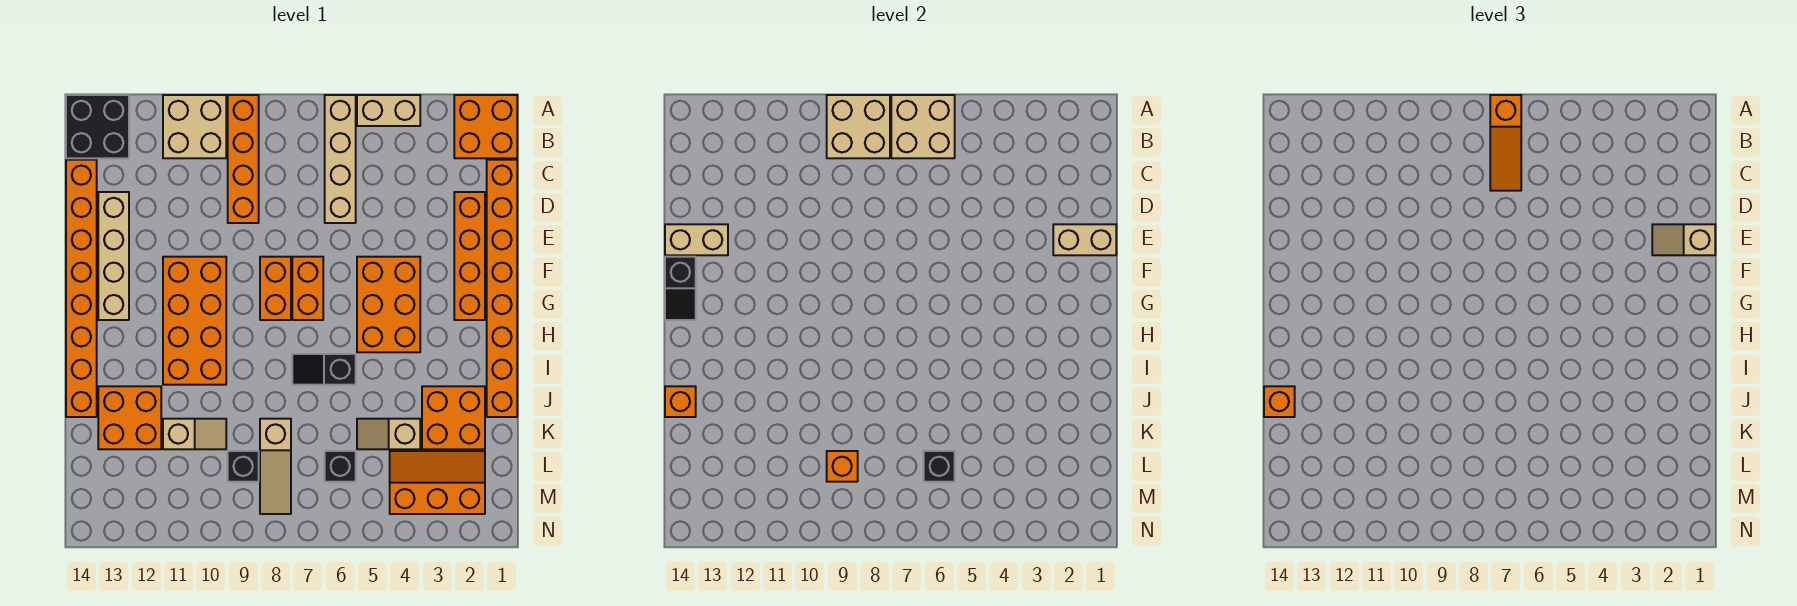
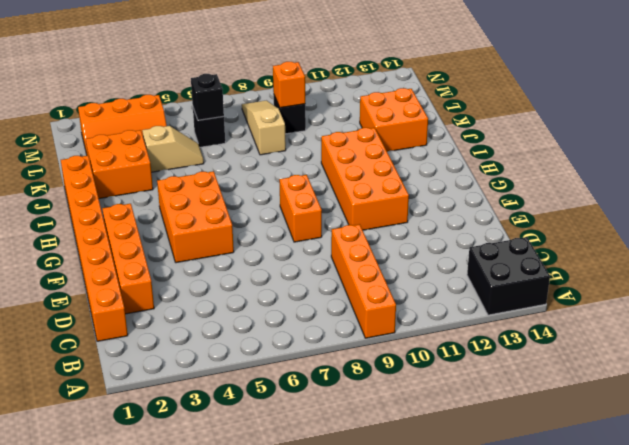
none -> orange 2x2 brick [454,95,517,158]
none -> tan 1x2 brick [357,95,420,126]
none -> tan 1x4 brick [325,95,356,223]
none -> tan 2x2 brick [163,95,226,158]

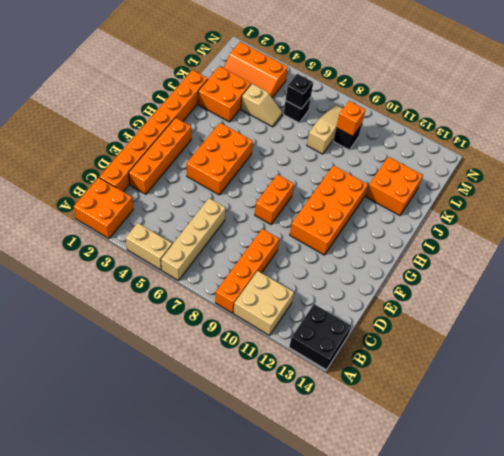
none -> orange 1x8 brick [66,160,97,417]
none -> tan 1x4 brick [98,192,129,320]
none -> orange 1x2 brick [292,257,323,320]
none -> black 1x2 slope [292,354,356,385]

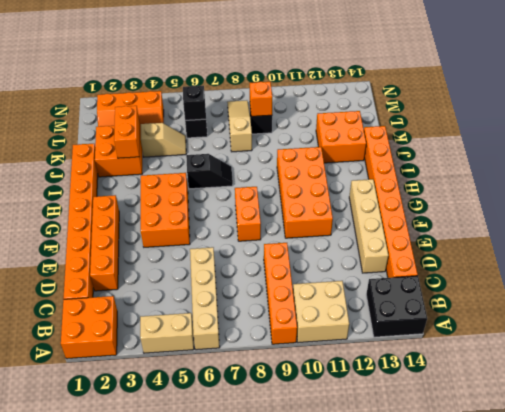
orange 1x2 brick [114,106,140,158] -> orange 1x2 brick moved to [292,257,323,320]
none -> tan 1x2 slope [163,419,226,449]
none -> tan 2x2 brick [891,95,955,158]
none -> tan 2x2 brick [827,95,890,158]
none -> tan 1x2 brick [1053,224,1116,255]

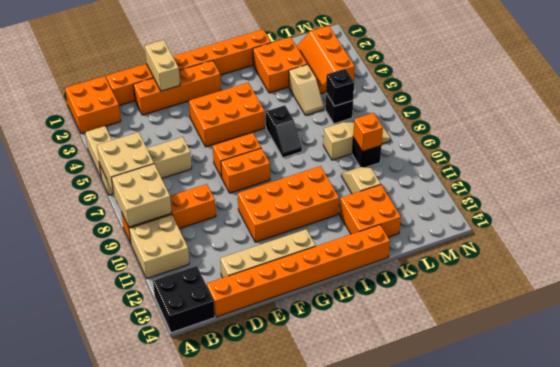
none -> tan 1x2 brick [665,224,728,255]
none -> black 1x2 slope [665,257,696,320]
none -> orange 1x1 brick [665,386,696,417]
none -> orange 1x3 slope [1490,95,1521,191]

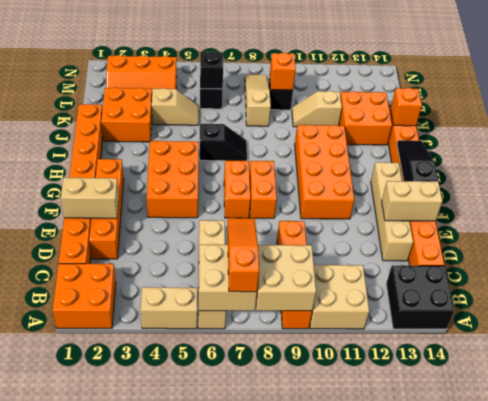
black 1x3 slope [397,140,438,182] -> black 1x2 slope [665,257,696,320]
none -> tan 1x2 slope [1652,224,1715,255]
none -> orange 1x1 brick [1264,386,1295,417]

